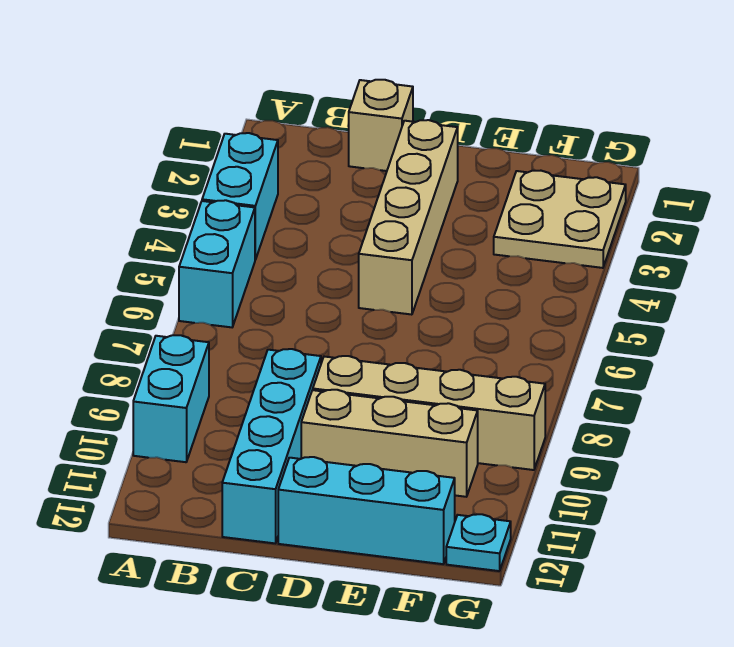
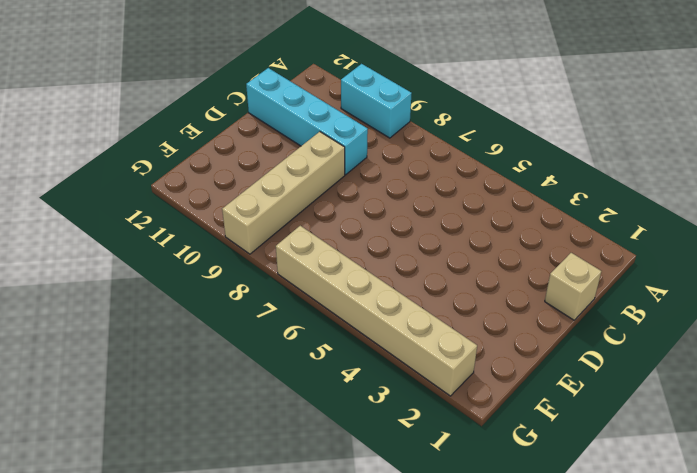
tan 1x6 brick [276,226,477,396] -> tan 2x2 plate [494,171,626,268]
none -> cyan 1x2 brick [202,133,278,260]
none -> cyan 1x2 brick [179,200,255,327]

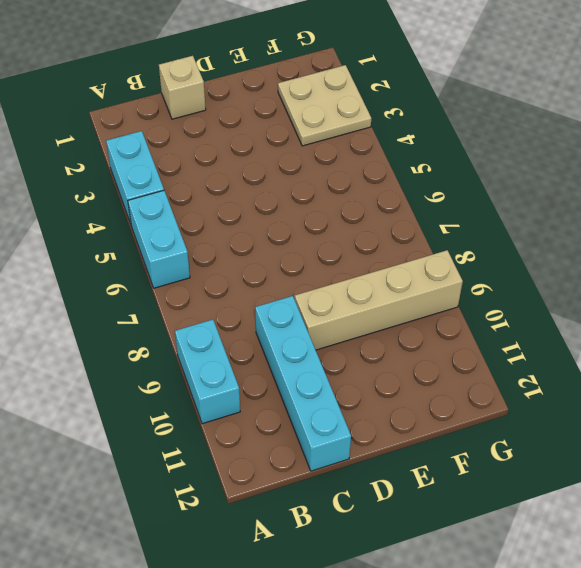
none -> tan 1x4 brick [359,120,458,315]
none -> tan 1x3 brick [301,390,478,497]

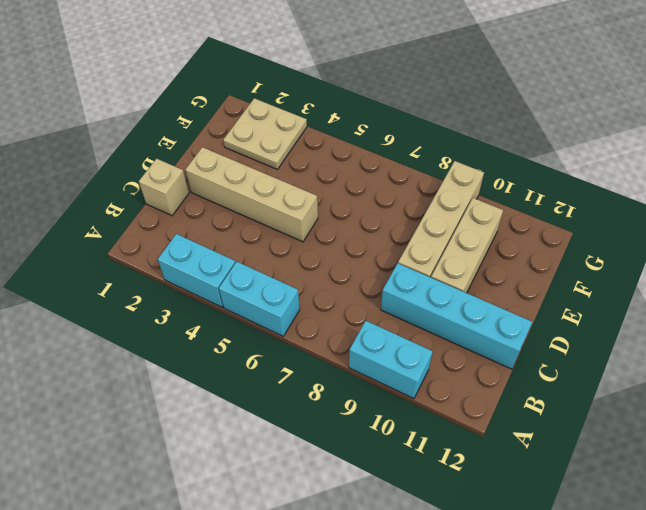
none -> cyan 1x3 brick [278,457,455,564]
none -> cyan 1x1 plate [446,514,511,571]

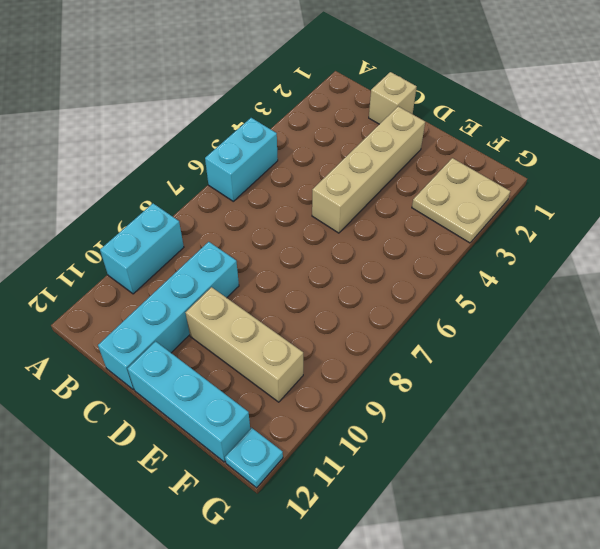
none -> cyan 1x2 brick [202,133,278,260]
none -> tan 1x4 brick [313,356,545,470]

